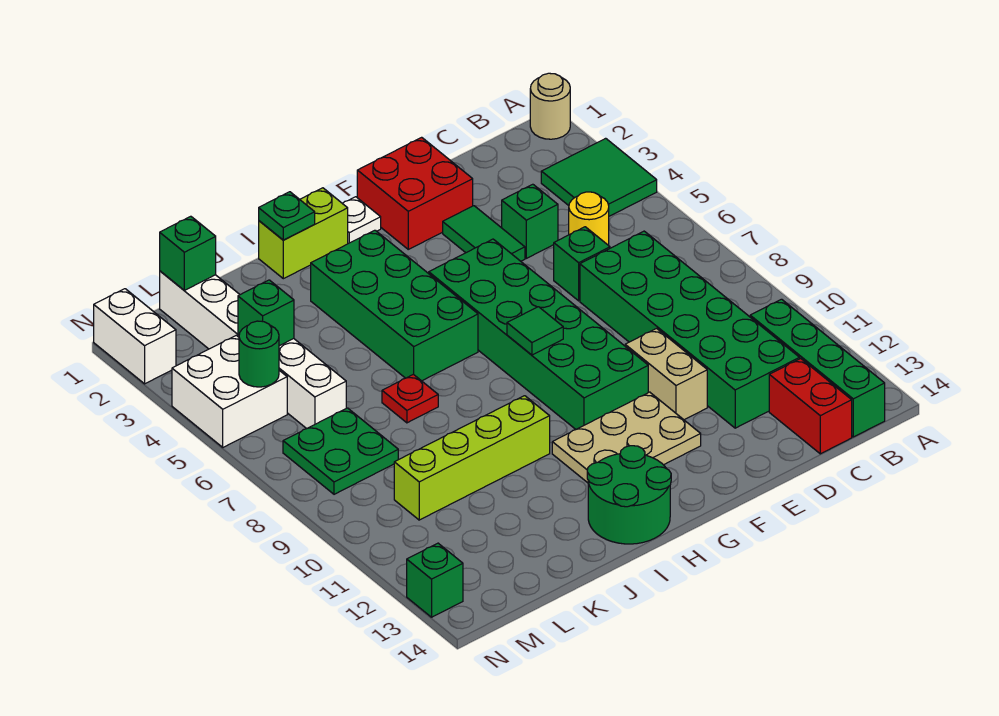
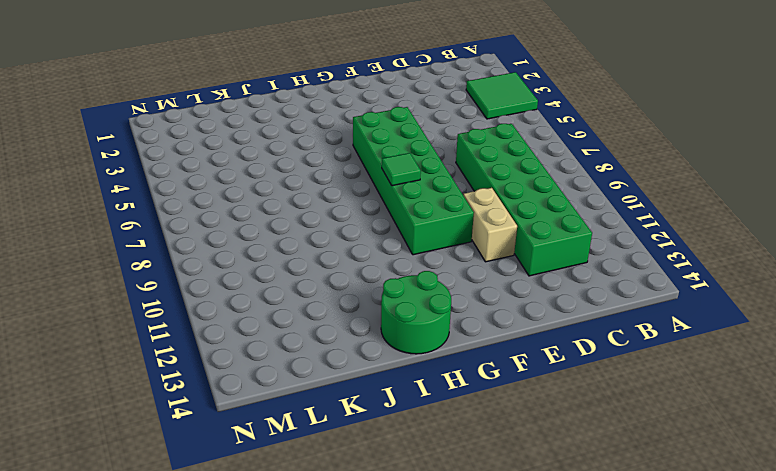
none -> tan 1x1 round brick [530,73,570,139]
none -> green 1x4 brick [750,299,885,437]
none -> yellow 1x1 round brick [569,192,609,246]

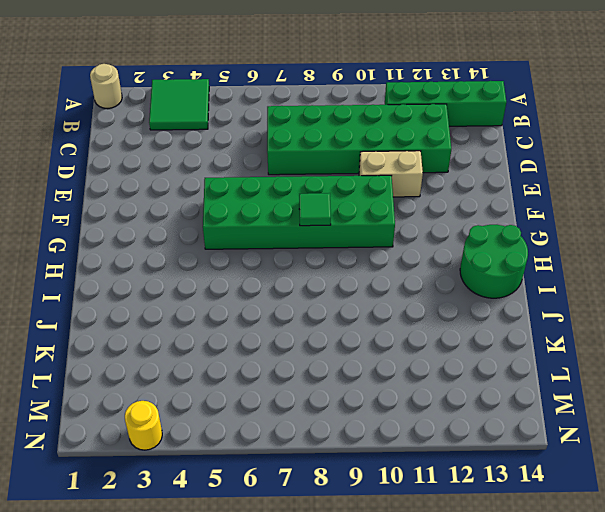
yellow 1x1 round brick [125,401,162,450] -> yellow 1x1 round brick moved to [569,192,609,246]
none -> red 1x2 brick [769,359,852,454]
none -> green 1x1 brick [502,184,558,258]
none -> green 1x1 brick [554,227,610,301]

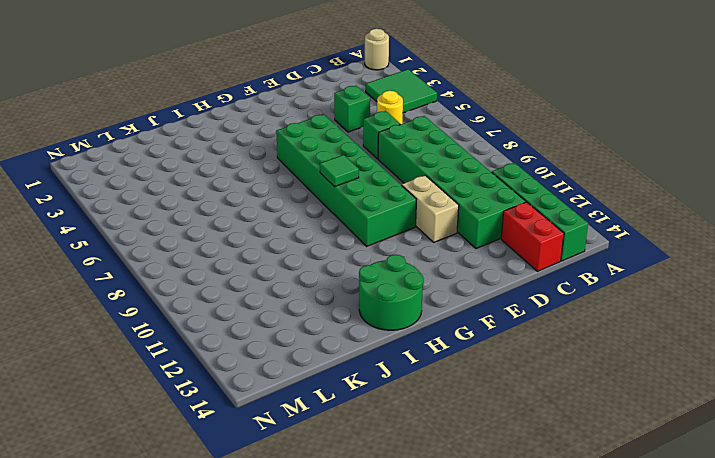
none -> red 2x2 brick [357,137,473,249]
none -> green 1x2 tile [443,206,525,261]
none -> tan 2x3 plate [552,392,701,483]

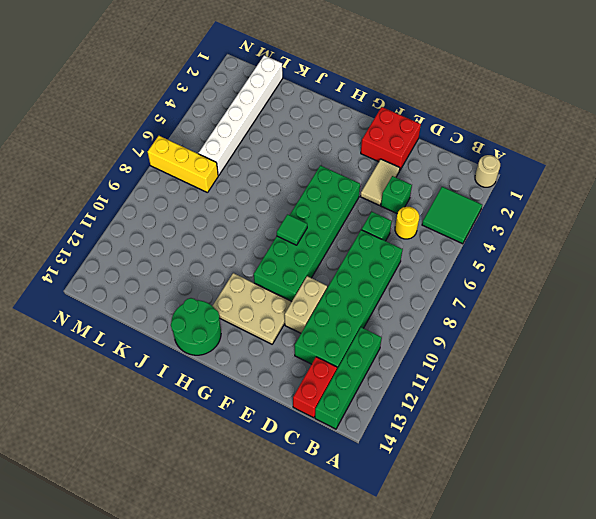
tan 1x2 tile [360,159,400,206] -> green 1x2 tile [443,206,525,261]
yellow 1x3 brick [148,136,218,193] -> green 2x2 plate [283,408,398,494]
none -> white 1x1 plate [342,197,381,244]
none -> lime 1x2 brick [259,188,348,279]
none -> green 2x4 brick [311,230,478,381]

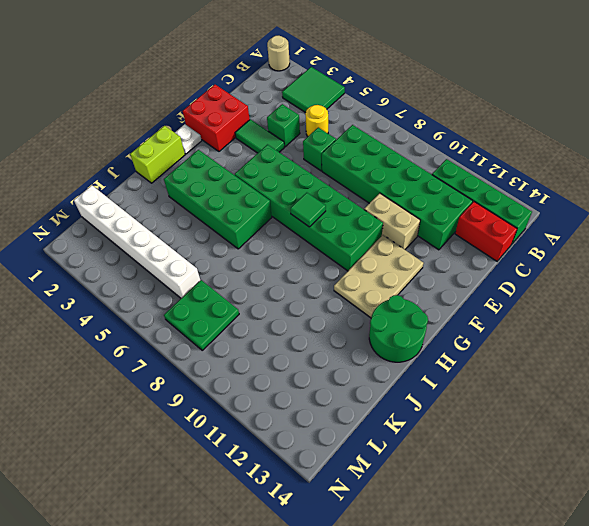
none -> lime 1x4 brick [394,396,550,520]
none -> red 1x1 plate [382,374,438,423]
none -> white 2x2 brick [172,335,287,447]

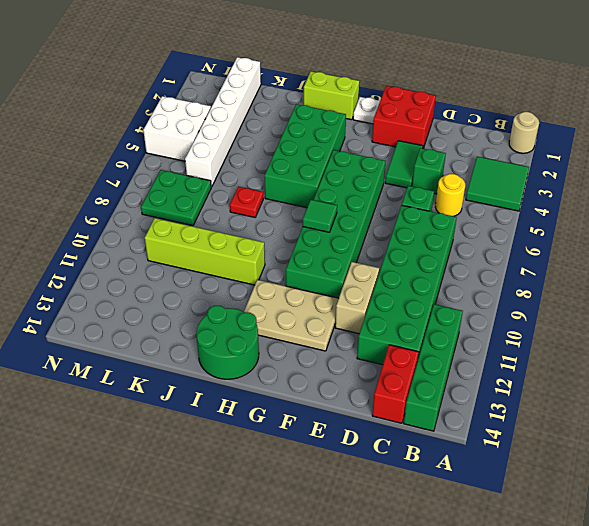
none -> white 1x2 brick [94,289,176,384]
none -> green 1x1 brick [407,543,463,617]
none -> green 1x1 plate [259,192,315,240]

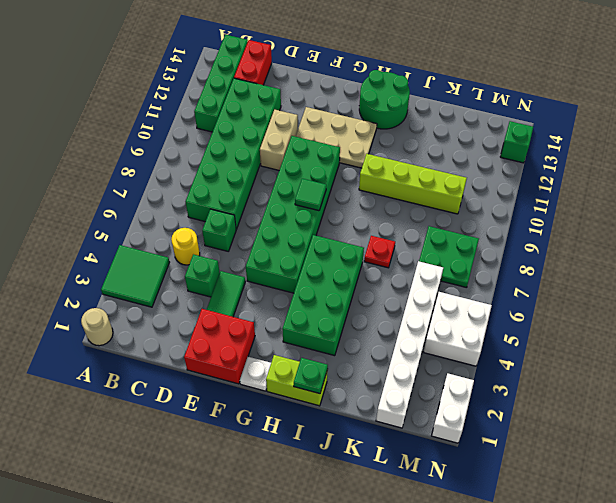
none -> green 1x1 brick [160,216,216,290]
none -> green 1x1 brick [238,280,294,346]
none -> green 1x1 round brick [239,321,279,387]

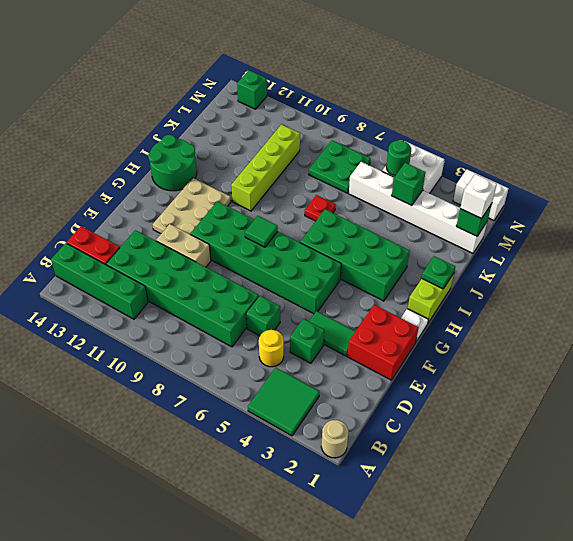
white 1x1 brick [460,174,497,219] -> none

